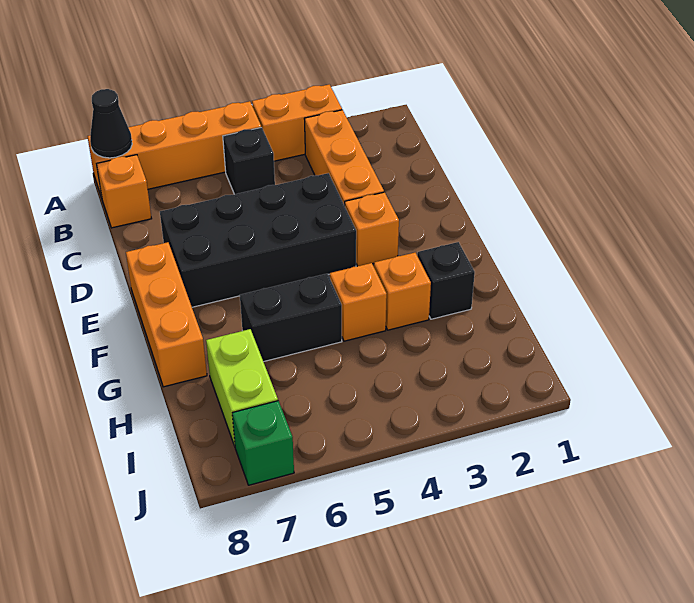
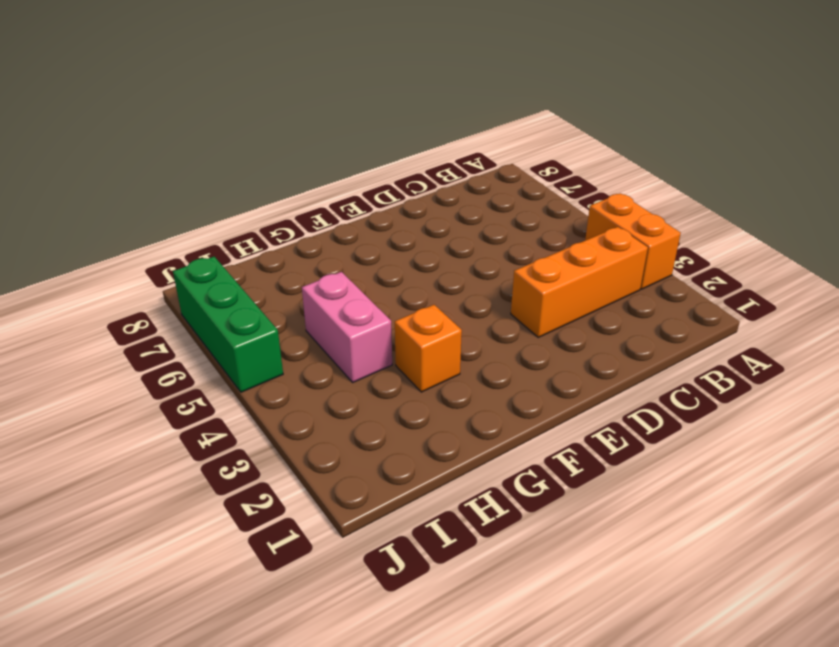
pink 1x2 brick [302,272,392,382] -> none
green 1x3 brick [173,257,283,392] -> green 1x1 brick [232,401,294,485]
none -> orange 1x4 brick [87,101,261,197]
none -> black 1x1 brick [223,127,275,194]
none -> orange 1x1 brick [96,155,152,228]

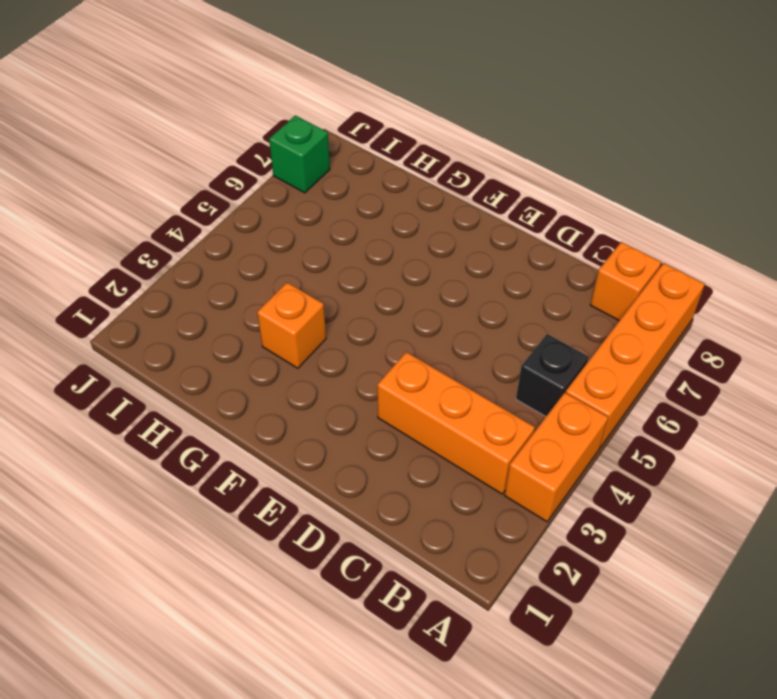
none -> black 2x4 brick [160,173,356,307]
none -> orange 1x1 brick [345,192,399,266]
none -> orange 1x3 brick [126,242,207,387]

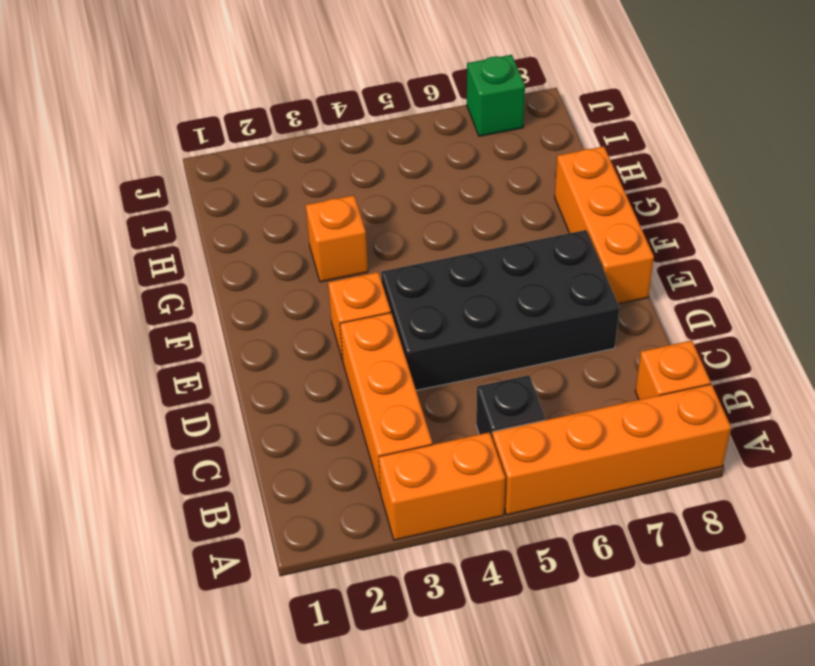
none -> black 1x1 brick [417,242,475,319]
none -> orange 1x1 brick [330,263,387,341]
none -> black 1x2 brick [240,274,342,362]

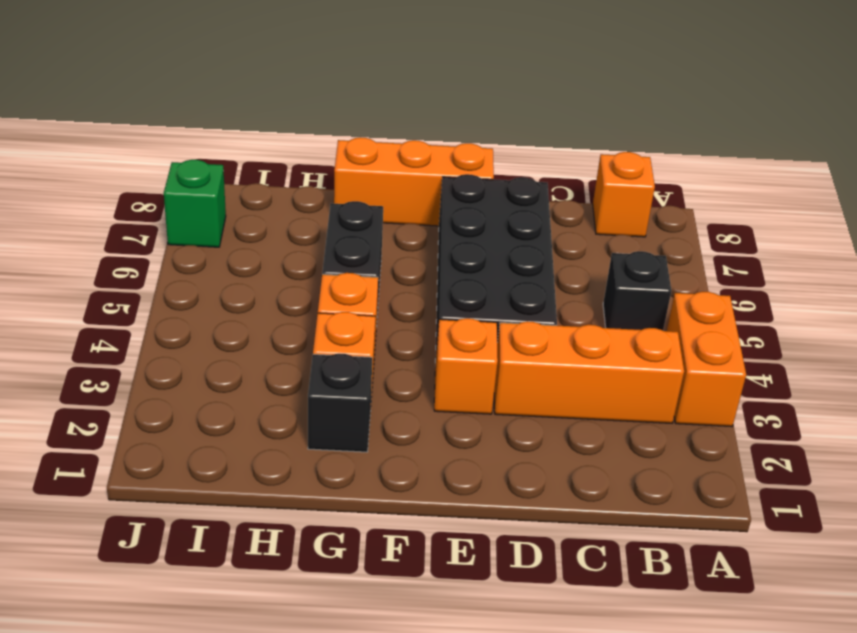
none -> orange 1x4 brick [87,101,261,197]
none -> lime 1x2 brick [206,329,278,446]
none -> black 1x1 cone [90,89,132,158]

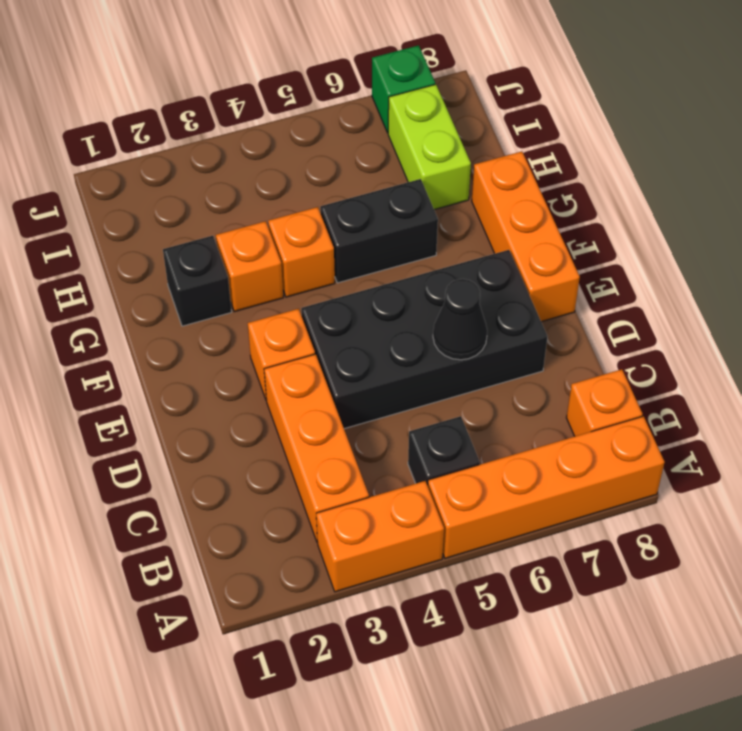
black 1x1 cone [433,279,487,360] -> black 1x1 cone moved to [90,89,132,158]

